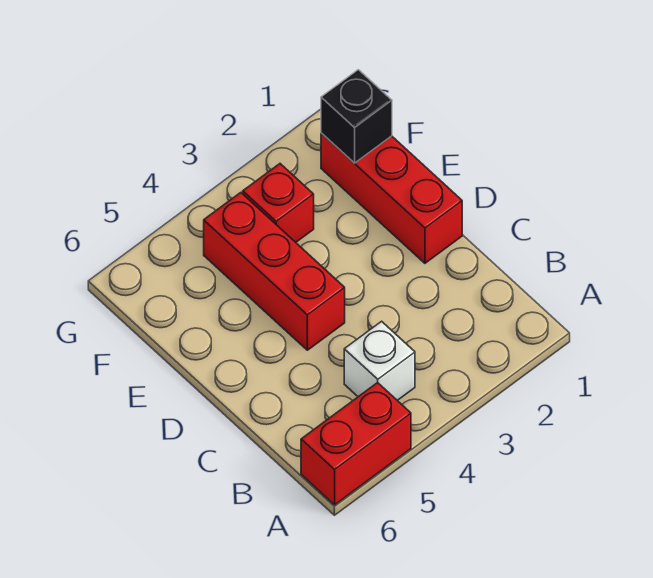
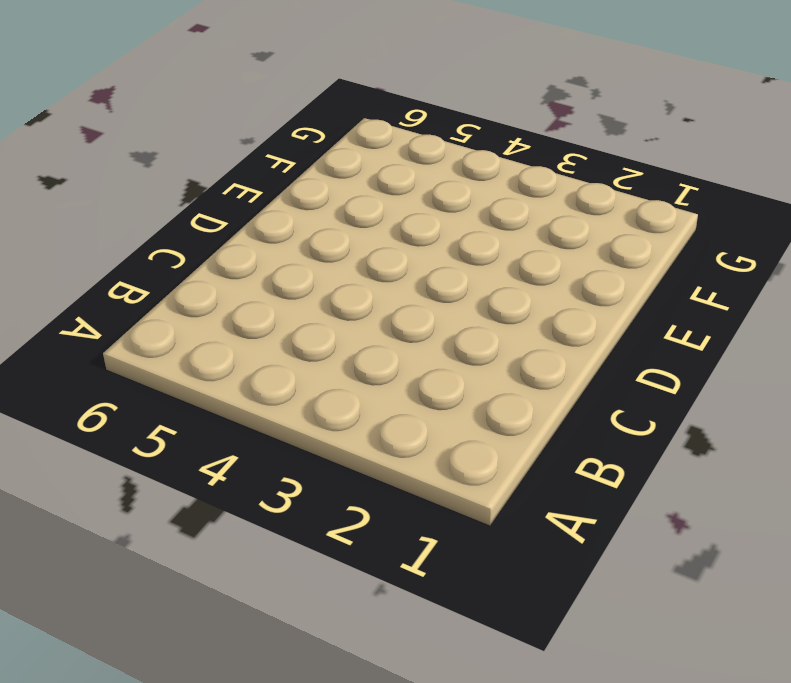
none -> red 1x2 brick [301,383,411,505]
none -> white 1x1 brick [344,321,415,400]

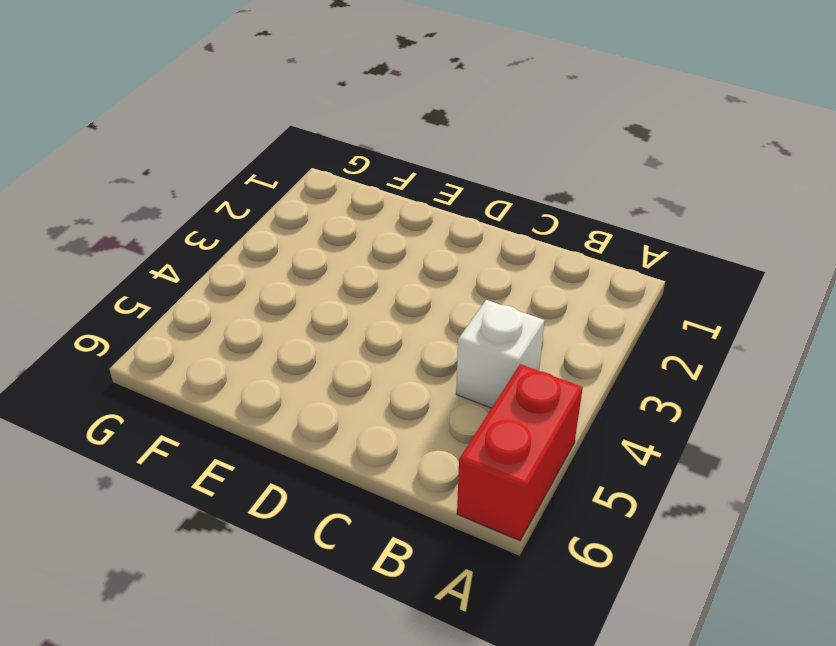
none -> red 1x3 brick [321,133,462,263]
none -> red 1x3 brick [204,193,345,350]

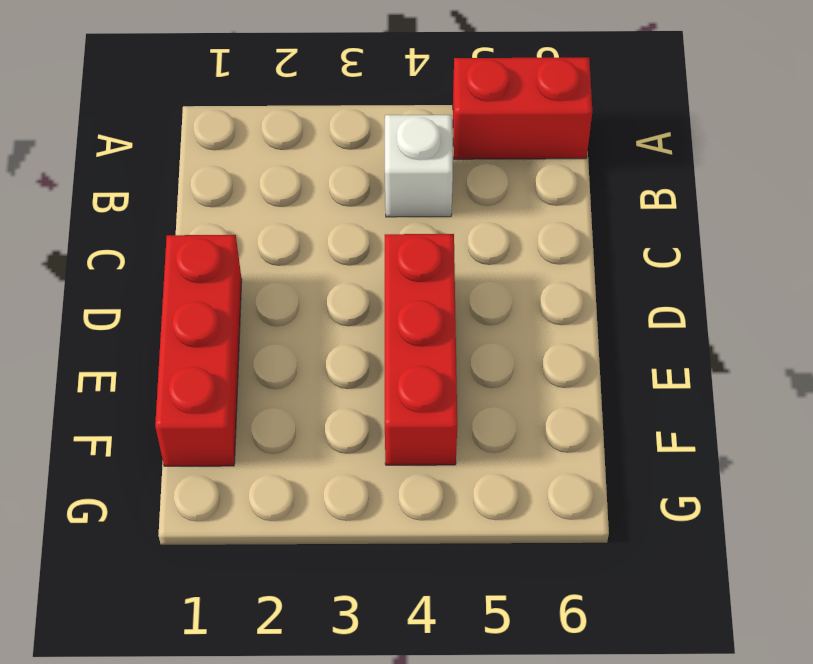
none -> red 1x1 brick [243,164,314,242]
none -> black 1x1 brick [321,70,392,163]

